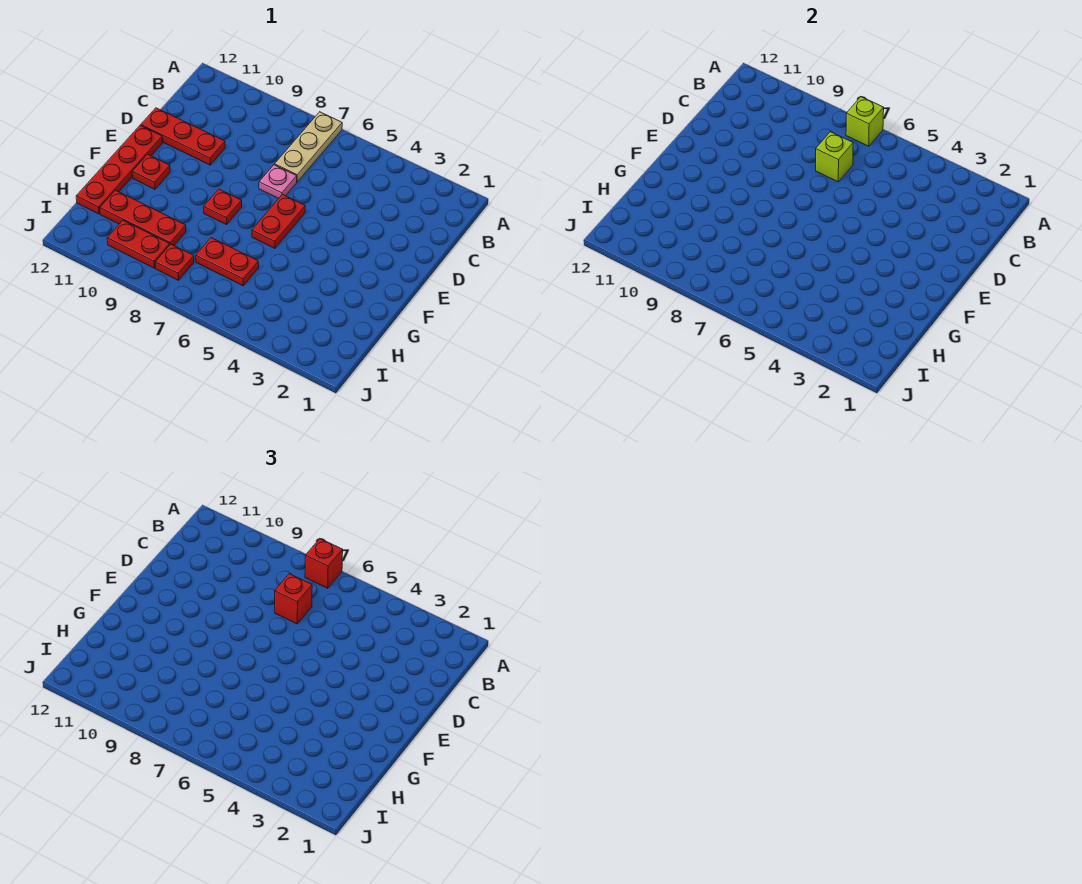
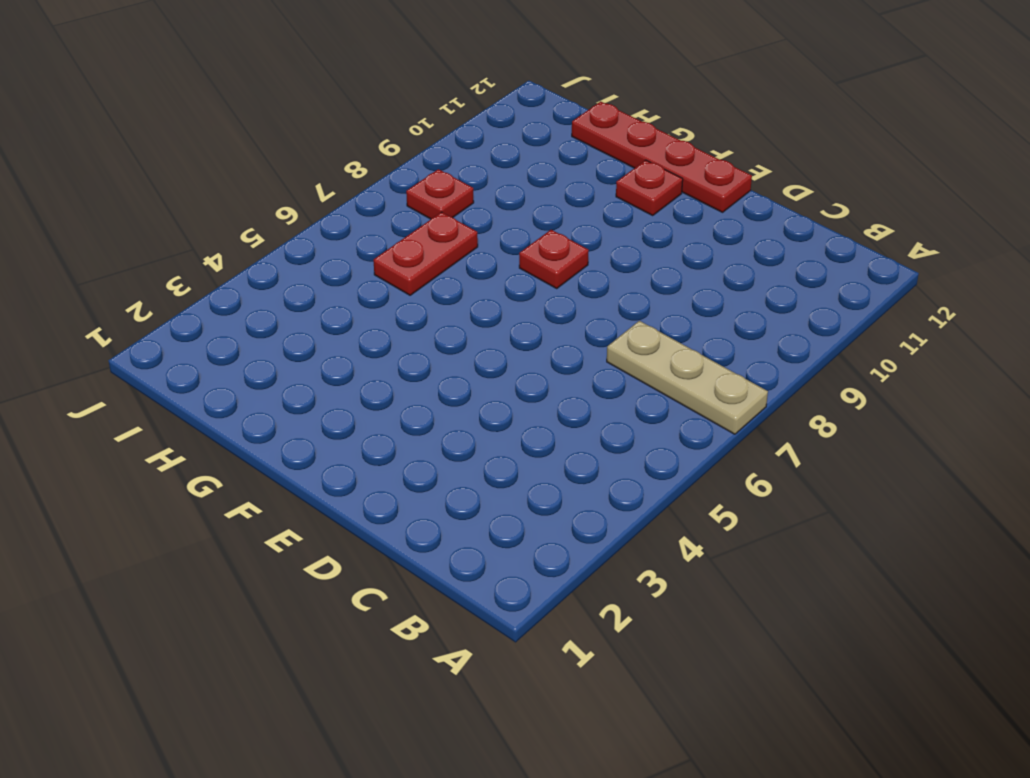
none -> pink 1x1 plate [259,165,297,198]
none -> red 1x3 plate [141,108,225,165]
none -> red 1x2 plate [252,195,305,248]

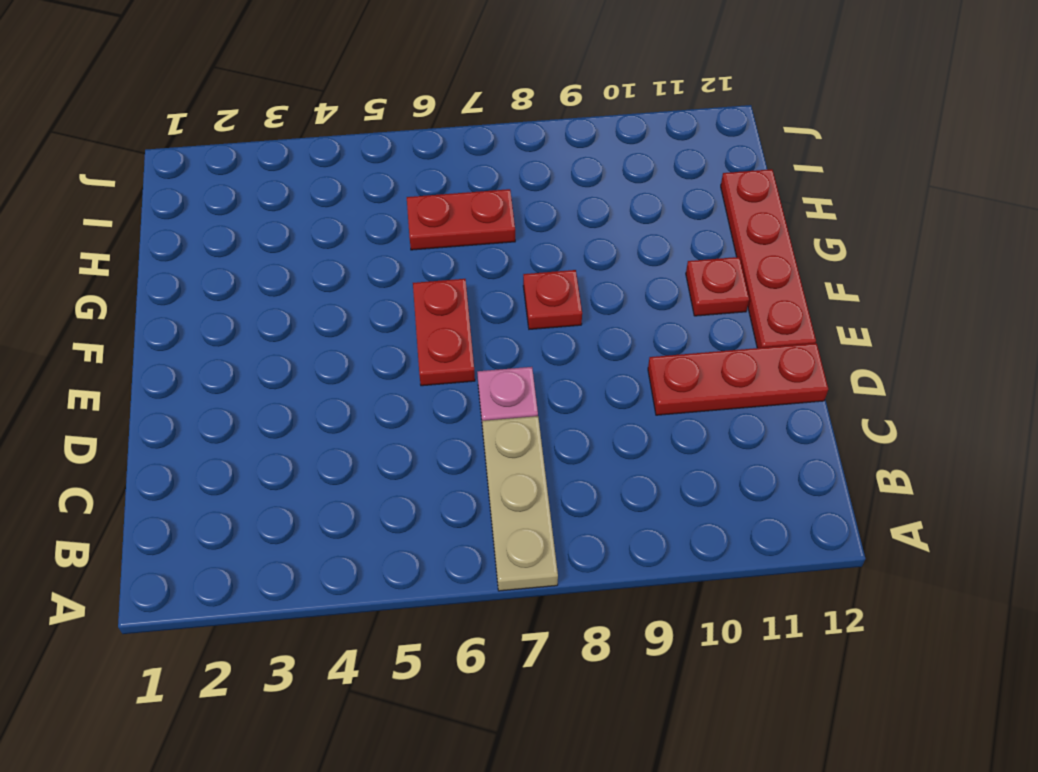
none -> red 1x3 plate [100,190,186,245]
none -> red 1x1 plate [155,244,194,280]
none -> red 1x2 plate [107,220,170,268]

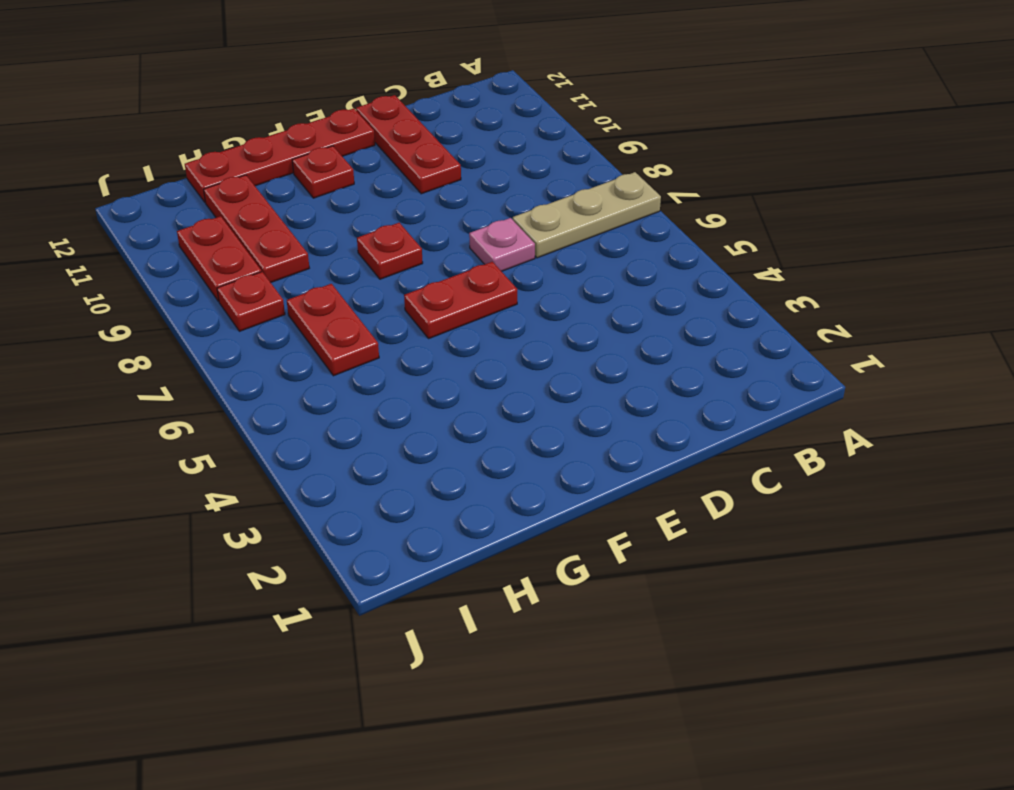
none -> lime 1x1 brick [846,97,884,146]
none -> lime 1x1 brick [816,132,853,182]
none -> red 1x1 brick [305,539,343,588]

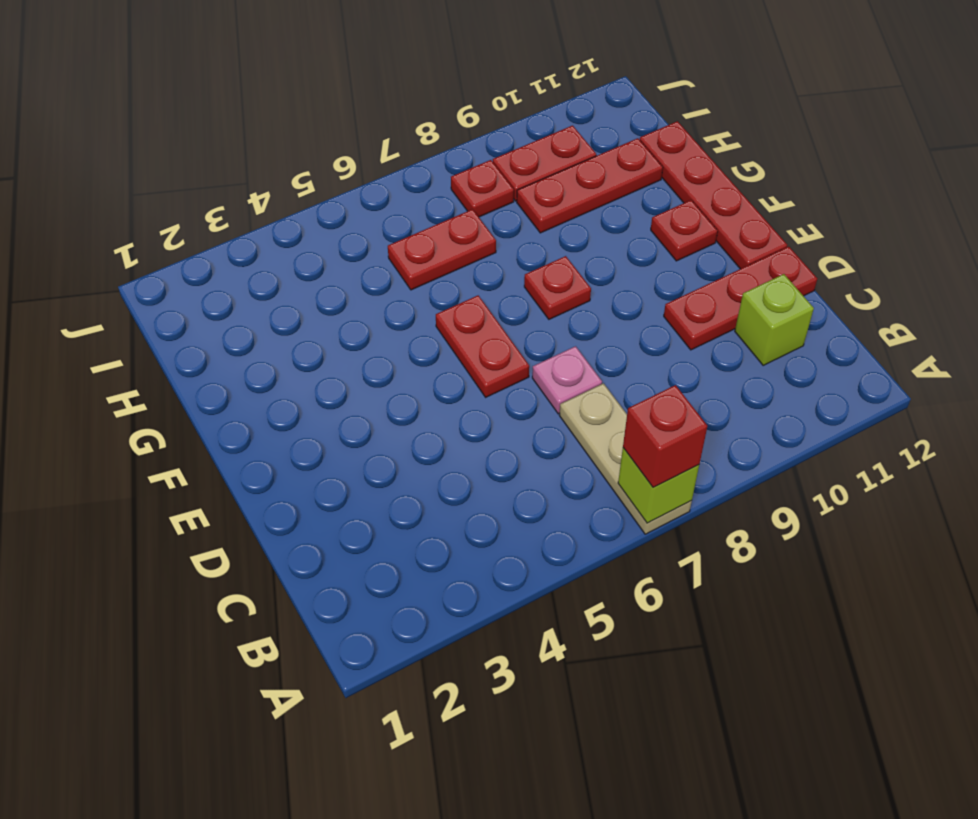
lime 1x1 brick [735,274,814,365] -> lime 1x1 brick moved to [816,132,853,182]
none -> red 1x1 brick [275,574,312,624]

